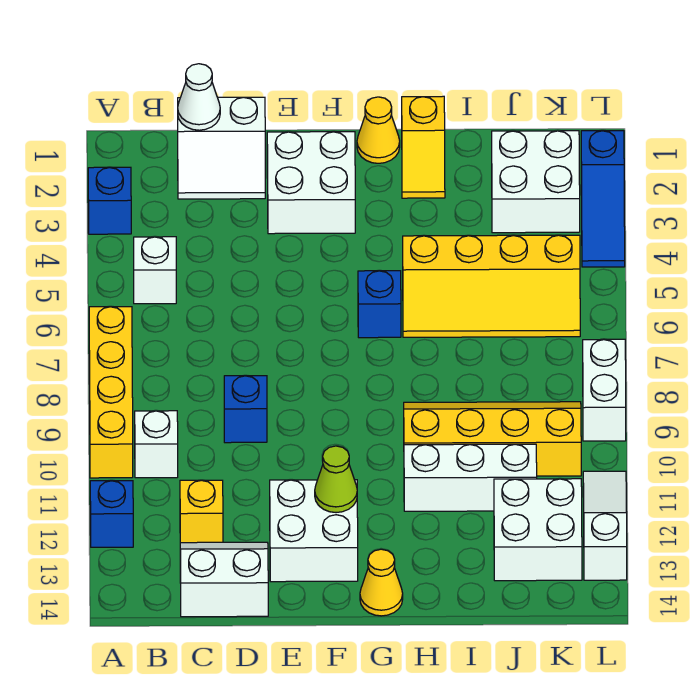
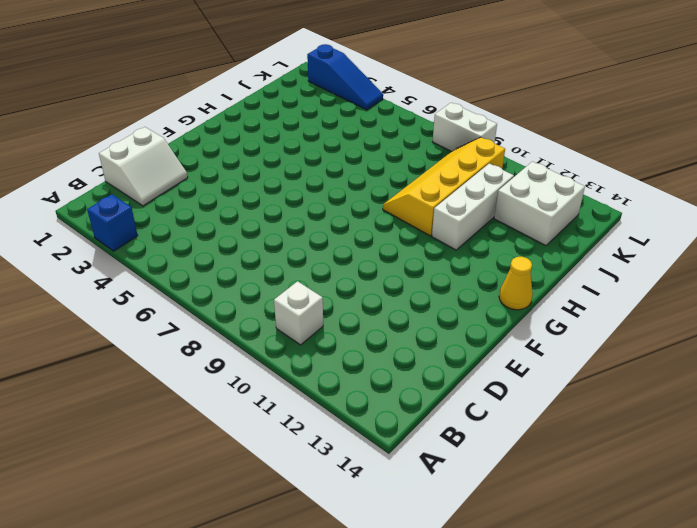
none -> yellow 1x4 brick [89,307,133,478]
none -> blue 1x1 brick [90,481,133,547]
none -> white 1x1 brick [134,237,176,304]

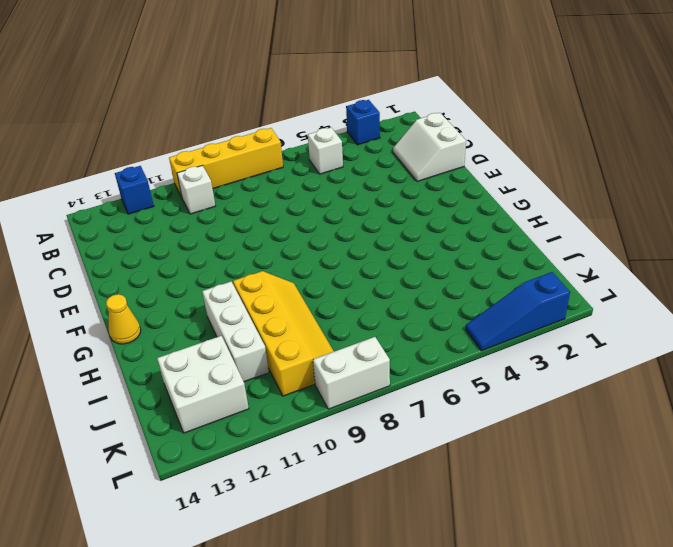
none -> yellow 1x1 brick [180,480,223,543]
none -> white 2x2 slope [180,542,268,617]
none -> blue 1x1 brick [224,376,267,443]

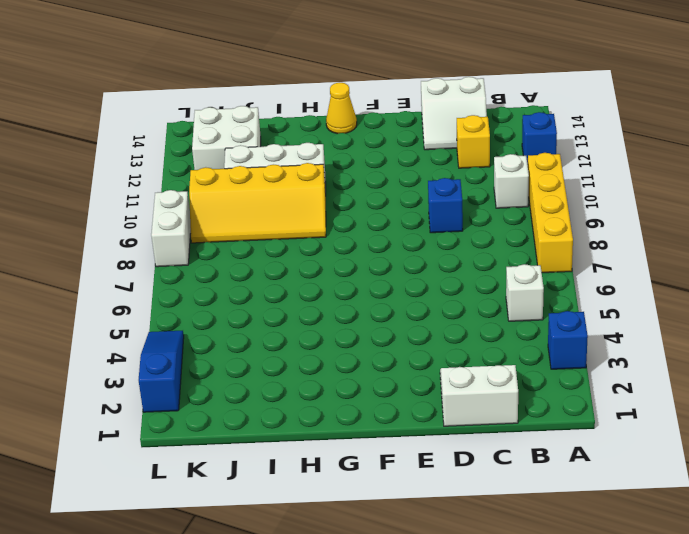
none -> white 2x2 brick [267,132,355,234]
none -> white 2x2 brick [270,480,358,582]
none -> yellow 1x1 cone [357,97,400,163]

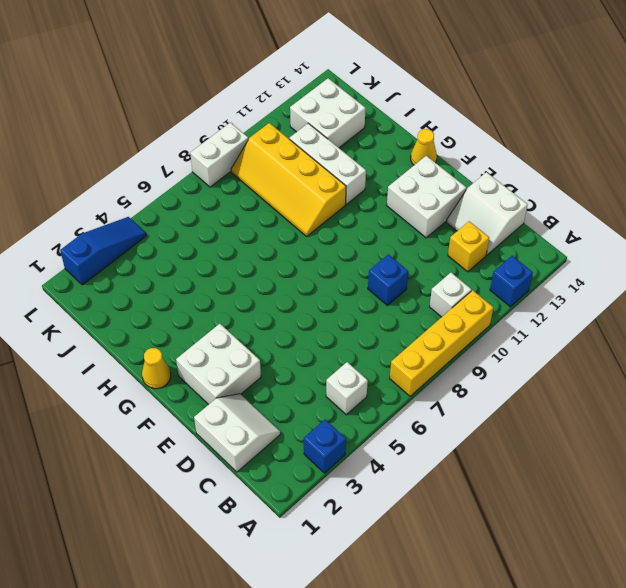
none -> blue 1x1 brick [358,271,401,338]
none -> yellow 1x2 slope [402,96,445,198]
none -> yellow 2x4 slope [403,235,580,337]

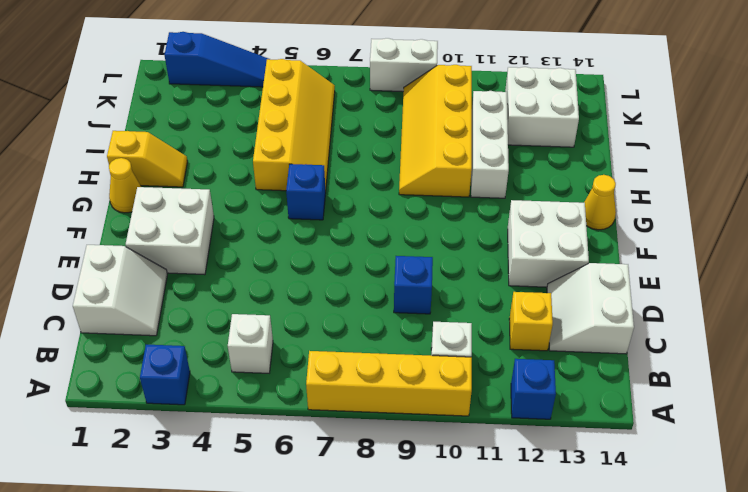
none -> white 2x2 brick [492,131,580,233]
none -> white 1x3 slope [583,471,627,580]
none -> white 1x1 cone [178,64,220,130]

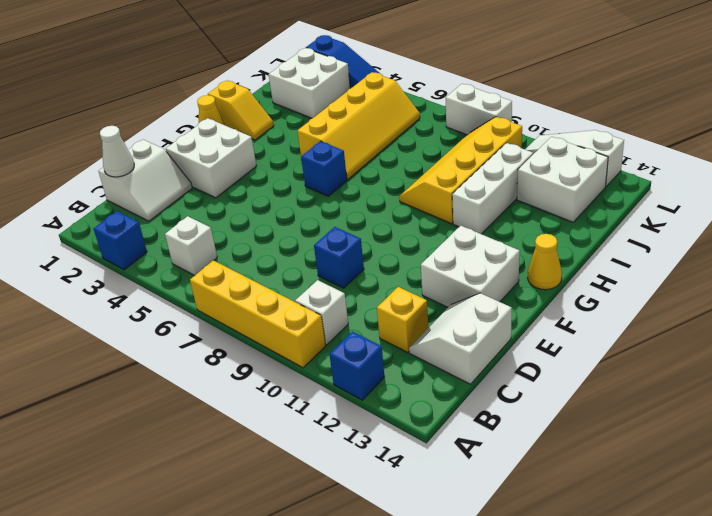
none -> lime 1x1 cone [315,446,357,513]

